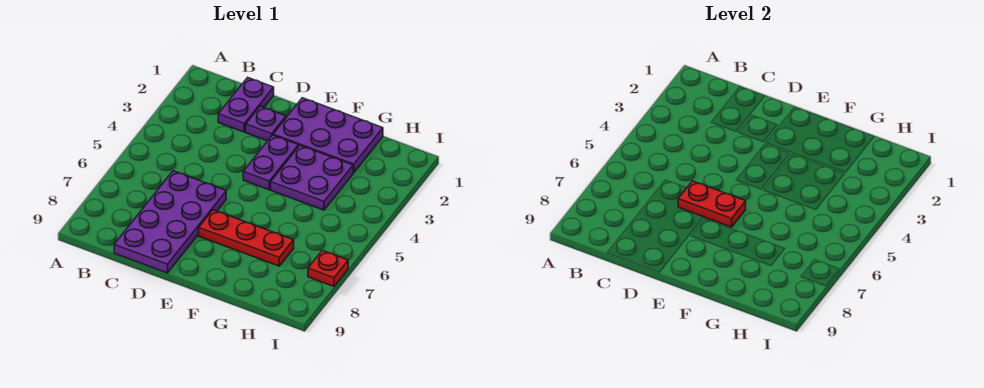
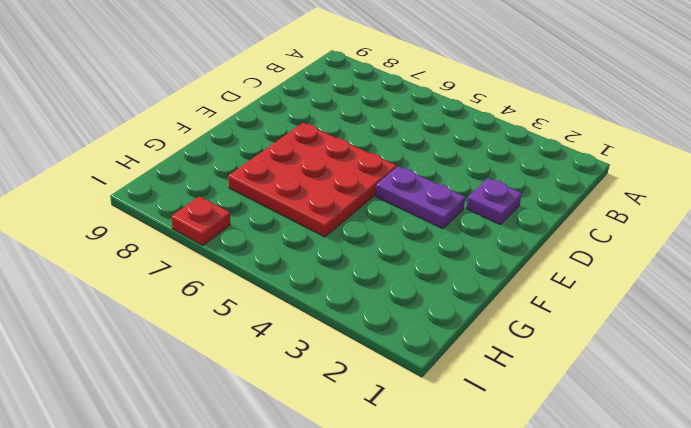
red 3x3 plate [229,123,396,237] -> red 1x3 plate [199,210,294,266]
none -> purple 1x2 plate [218,77,274,132]
none -> purple 2x4 plate [114,171,226,273]

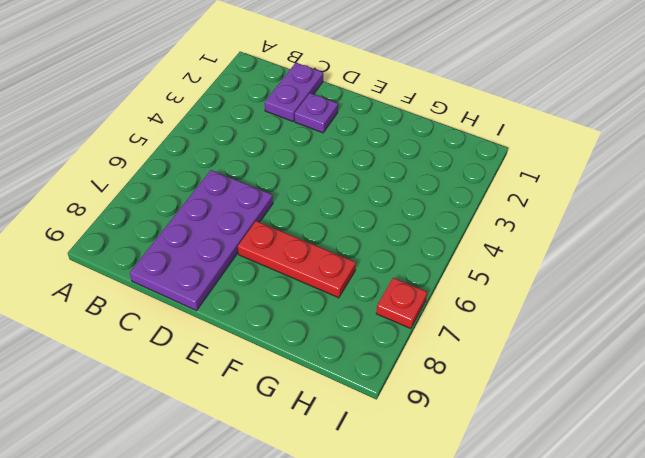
none -> purple 2x3 plate [273,98,383,173]
none -> purple 1x2 plate [243,135,298,190]

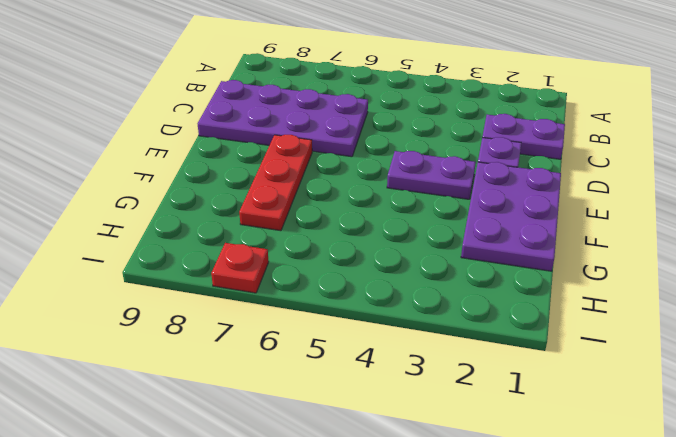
none -> purple 2x2 plate [271,145,353,210]
none -> red 1x2 plate [678,181,746,227]

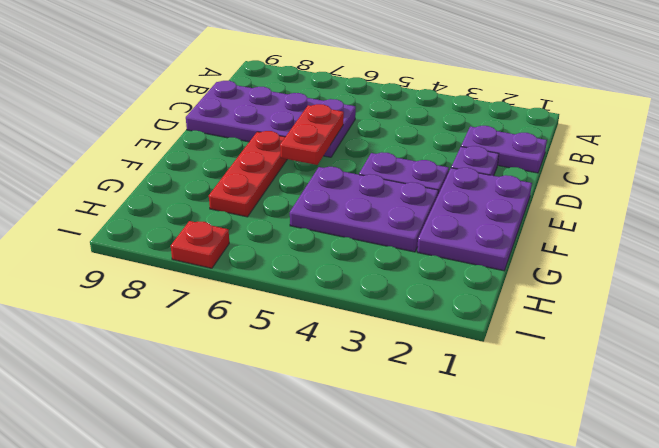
purple 2x3 plate [290,167,438,252] -> purple 2x2 plate [271,145,353,210]

